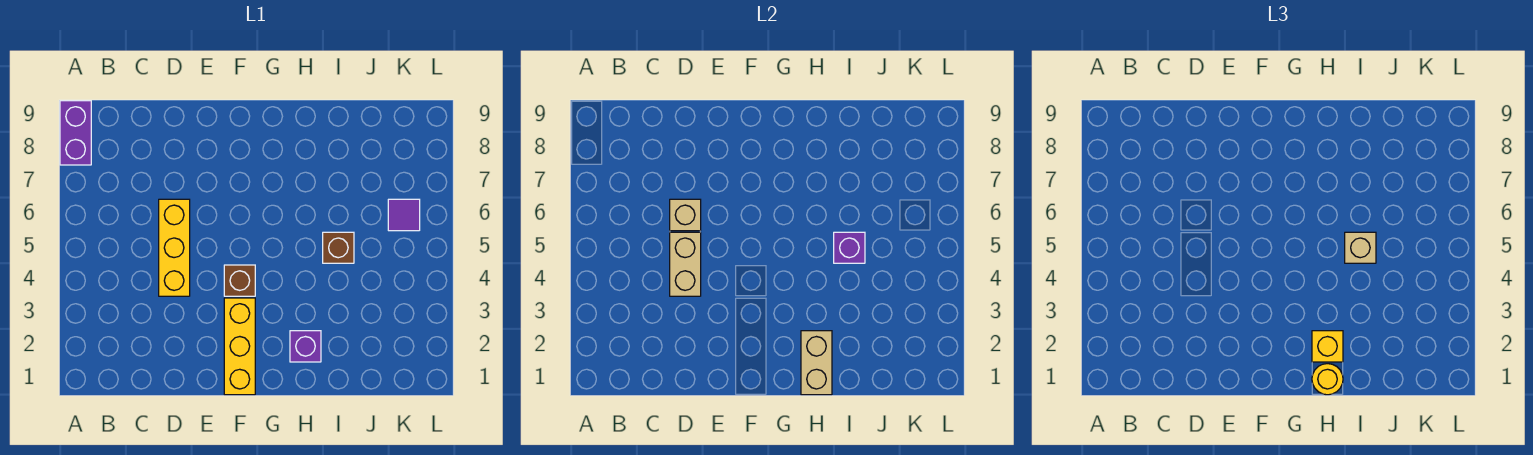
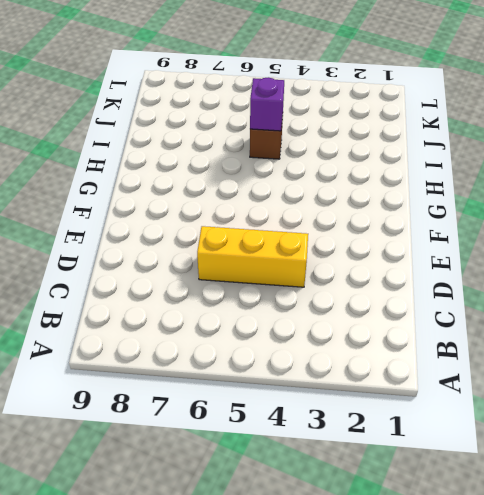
none -> purple 1x2 brick [60,101,91,165]
none -> yellow 1x3 brick [224,298,255,395]
none -> brown 1x1 brick [224,265,255,296]

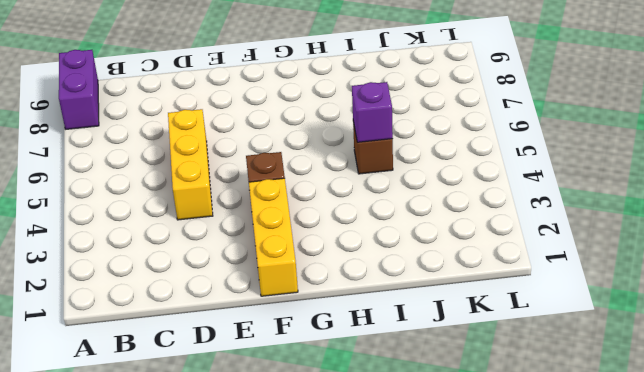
none -> purple 1x1 brick [290,331,321,362]
none -> purple 1x1 tile [388,199,420,231]
none -> tan 1x2 brick [670,232,701,296]

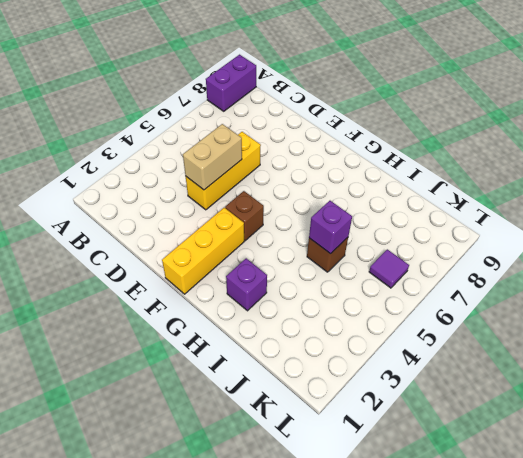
none -> tan 1x1 brick [670,199,701,231]
none -> tan 1x2 brick [801,331,832,395]
none -> yellow 1x1 round brick [1312,364,1343,395]

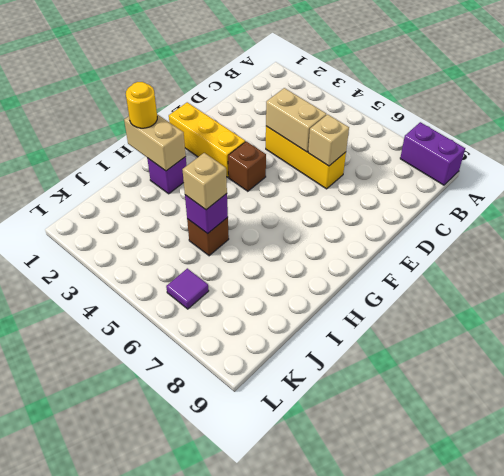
none -> yellow 1x1 brick [1312,331,1343,362]

